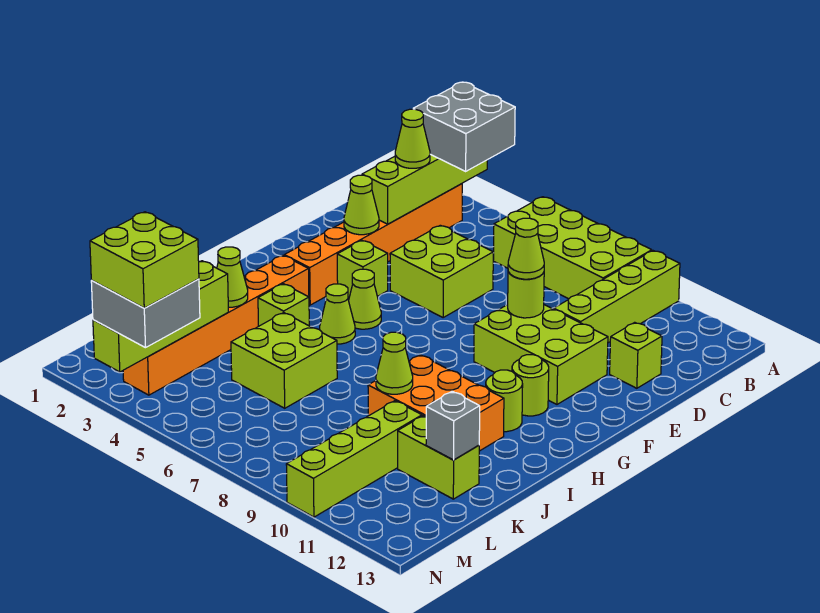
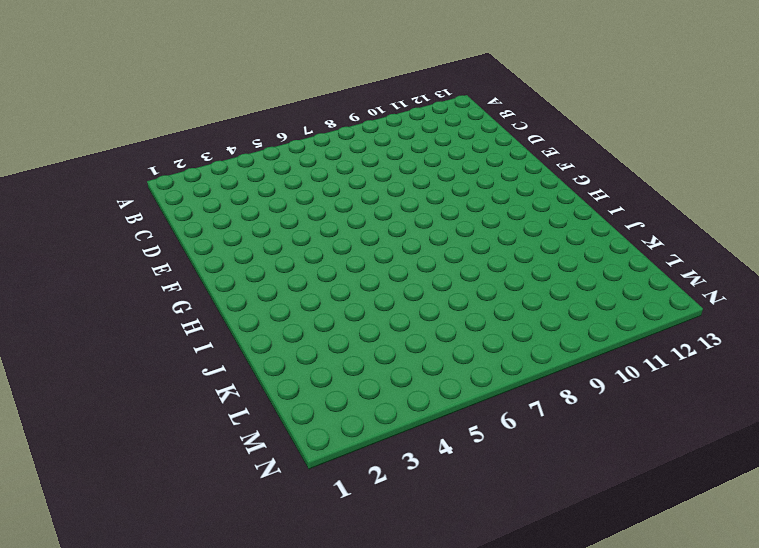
none -> lime 2x4 brick [493,197,652,299]
none -> lime 1x4 brick [554,251,680,343]
none -> orange 1x6 brick [284,184,462,305]

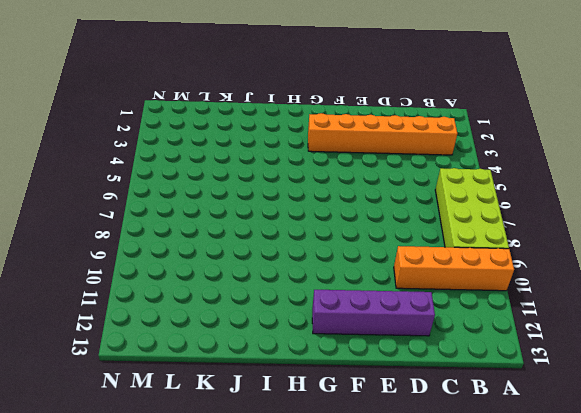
orange 1x4 brick [394,246,514,291] -> lime 1x4 brick [554,251,680,343]
purple 1x4 brick [312,290,435,336] -> lime 1x1 brick [610,322,662,388]
none -> lime 2x2 brick [390,225,493,317]
none -> lime 2x3 brick [474,305,608,404]
none -> lime 1x1 brick [337,241,388,297]

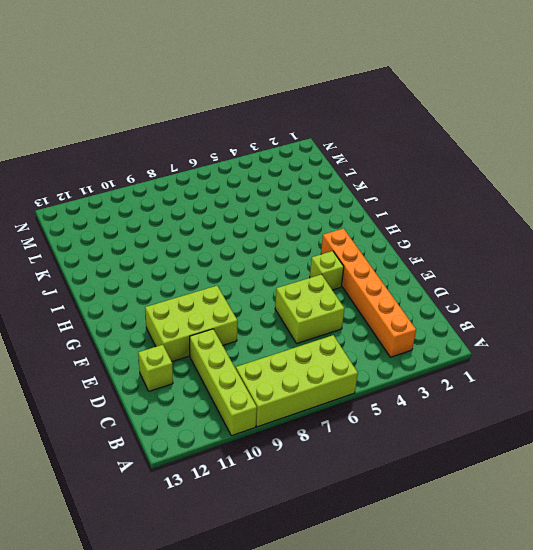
none -> lime 1x1 cone [349,269,381,329]
none -> lime 1x1 round brick [512,355,549,416]
none -> orange 1x6 brick [123,256,309,395]

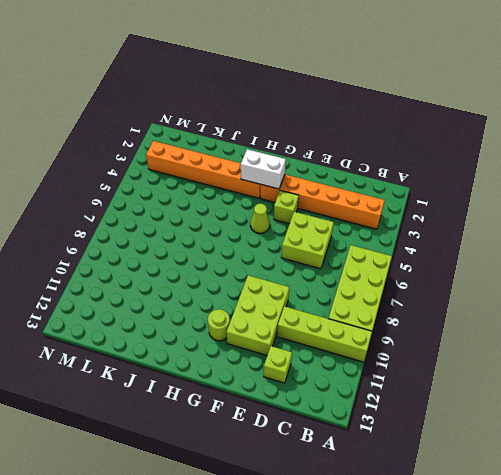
white 1x2 brick [241,149,286,189] -> none
none -> lime 1x1 cone [320,284,355,344]
none -> lime 1x1 round brick [486,370,523,432]
none -> lime 1x1 brick [258,284,309,326]

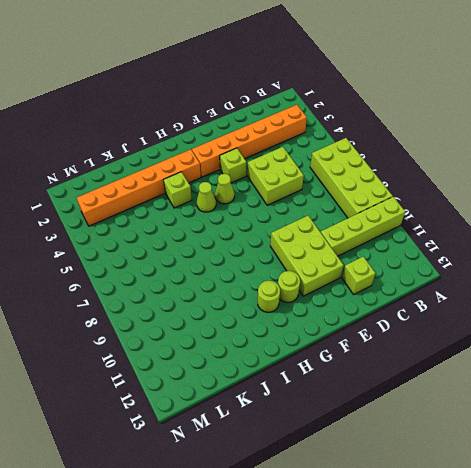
none -> orange 2x3 brick [368,355,504,451]
none -> lime 2x2 brick [231,313,337,408]
none -> lime 1x4 brick [286,401,422,517]

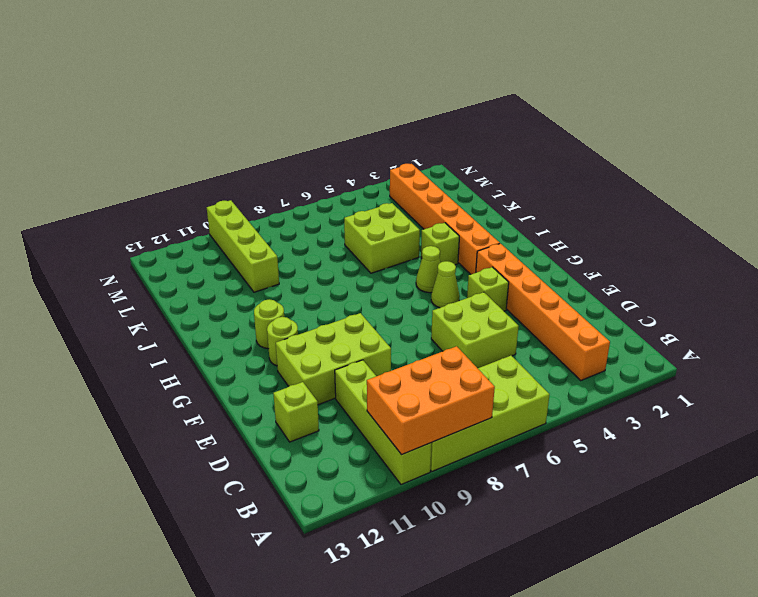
orange 2x3 brick [367,346,495,455] -> orange 2x3 brick moved to [368,355,504,451]
none -> lime 1x2 brick [398,416,479,499]
none -> lime 1x4 brick [362,154,487,224]
none -> lime 1x1 cone [344,175,379,235]

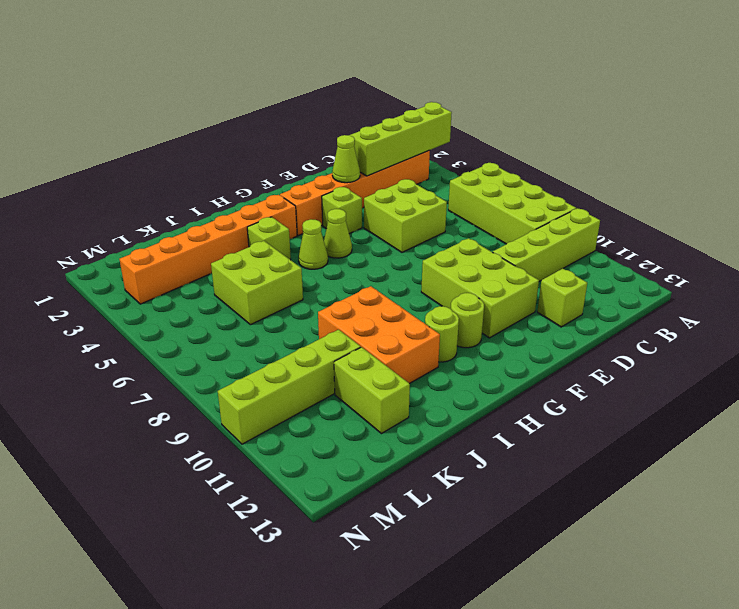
none -> lime 1x1 round brick [508,272,544,318]
none -> lime 1x1 cone [217,247,248,307]
none -> lime 1x1 cone [376,332,413,394]

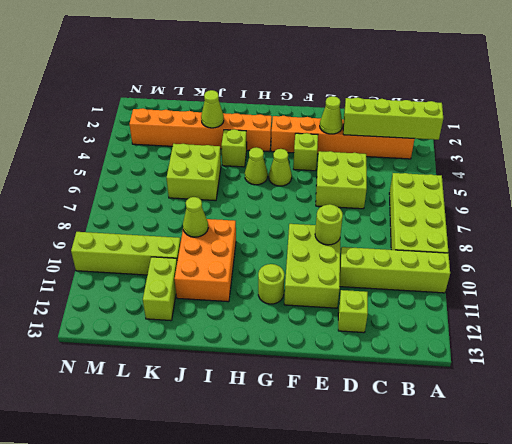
none -> lime 1x1 round brick [486,370,523,432]
none -> lime 1x4 brick [93,261,228,372]
none -> grey 1x1 brick [426,391,480,460]

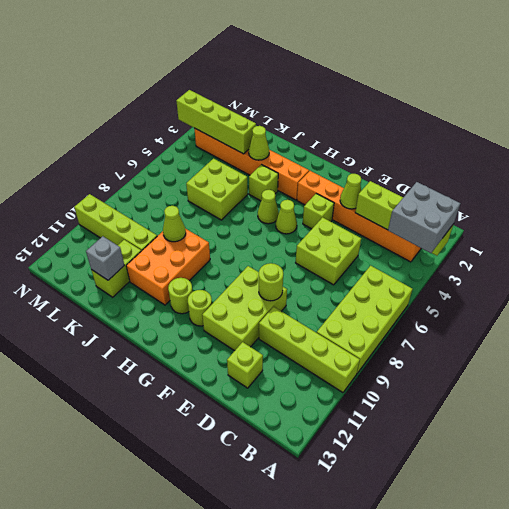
none -> lime 1x1 cone [395,109,430,168]
none -> lime 1x1 cone [508,218,544,279]
none -> grey 2x2 brick [91,279,200,348]

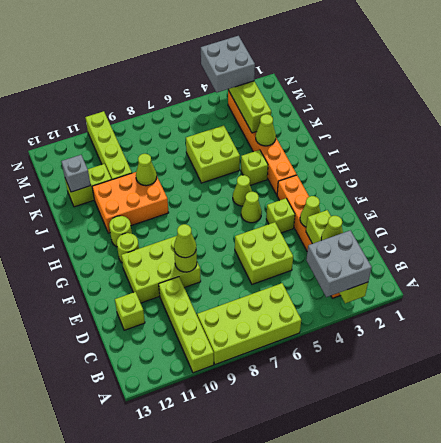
none -> lime 2x2 brick [90,212,199,308]

